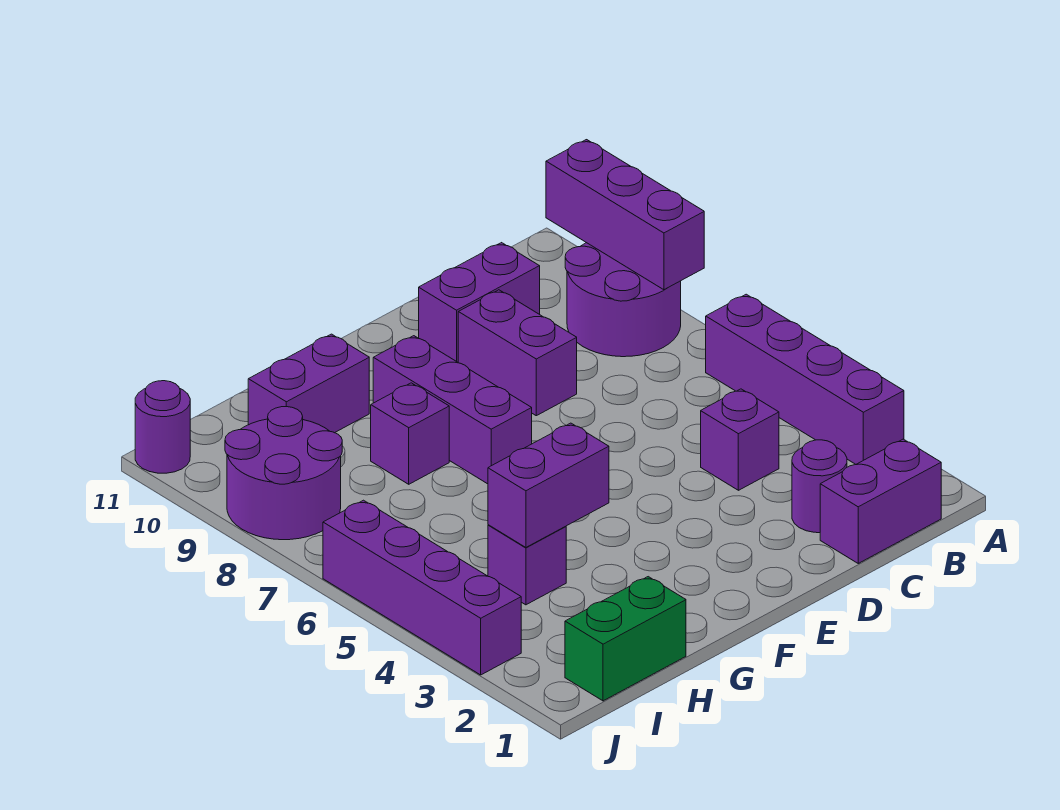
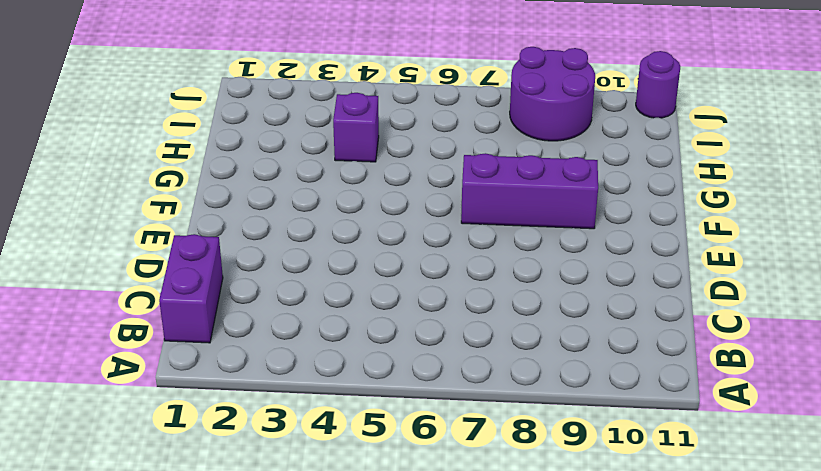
none -> purple 1x4 brick [706,294,904,464]
none -> purple 2x2 round brick [565,243,681,357]
none -> purple 1x1 round brick [792,440,847,533]

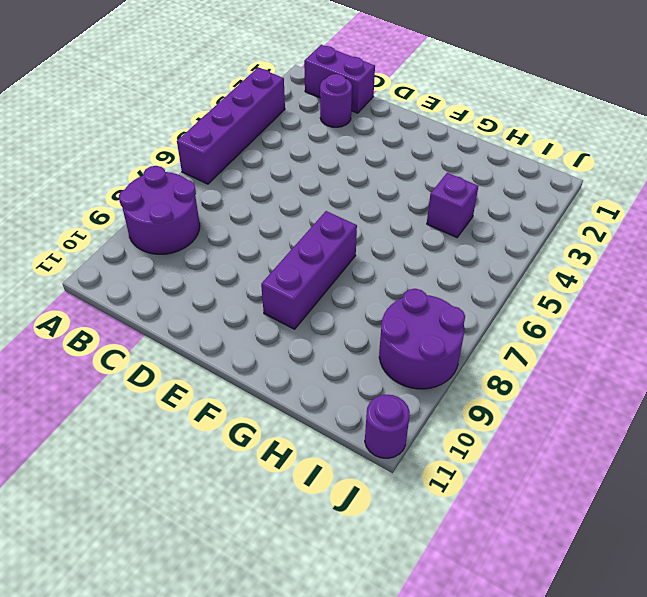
none -> purple 1x1 brick [701,389,779,490]
none -> purple 1x2 brick [419,243,540,362]
none -> purple 1x2 brick [458,290,577,416]

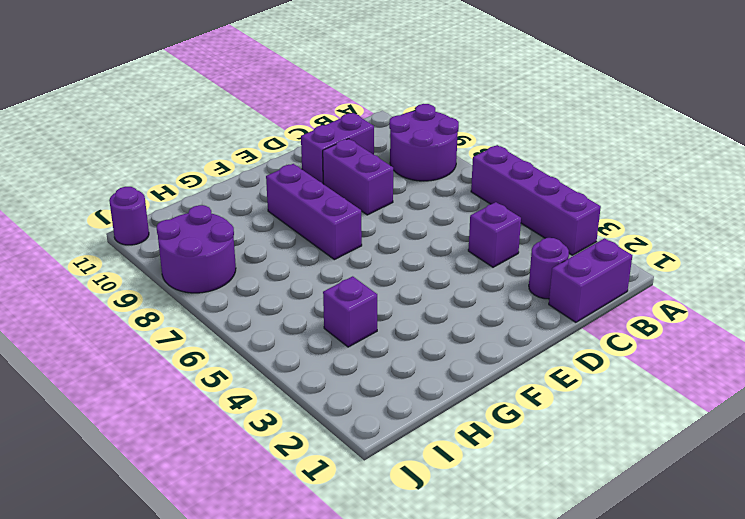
none -> purple 1x1 brick [371,383,449,484]
none -> purple 1x2 brick [248,334,369,433]
none -> green 1x2 brick [565,577,686,701]

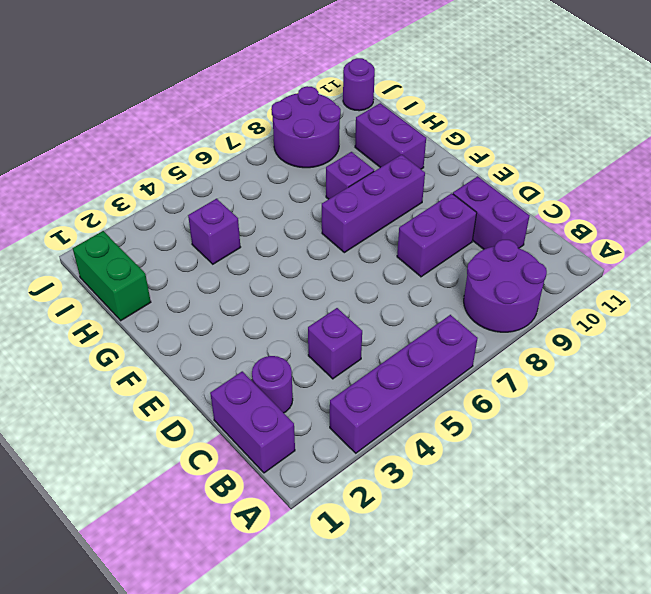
none -> purple 1x4 brick [323,500,521,675]
none -> purple 1x3 brick [546,140,704,290]
none -> purple 1x2 brick [488,423,609,547]

